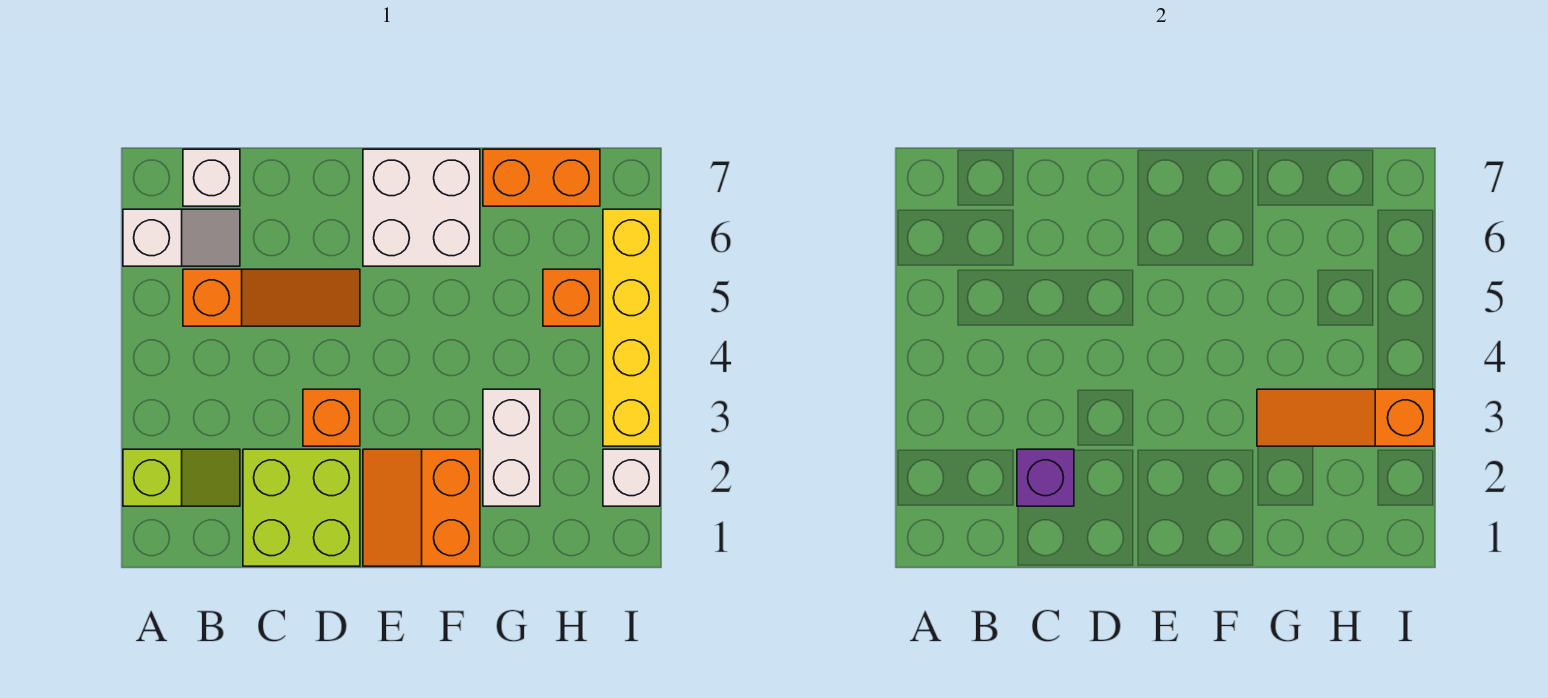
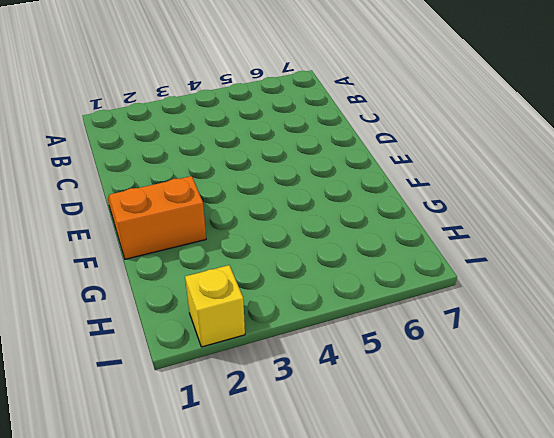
yellow 1x1 brick [185,265,245,347] -> white 1x1 brick [603,449,660,506]
none -> lime 1x2 slope [123,449,240,506]
none -> white 1x2 slope [123,209,240,266]
none -> orange 1x3 slope [183,269,360,326]

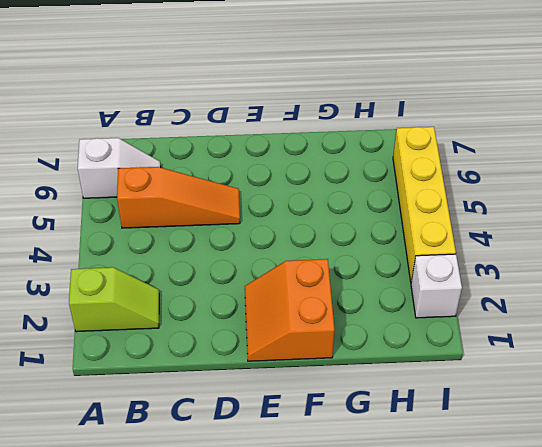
none -> white 1x1 brick [183,149,240,206]
none -> lime 2x2 brick [243,449,360,566]
none -> orange 1x1 brick [303,389,360,446]

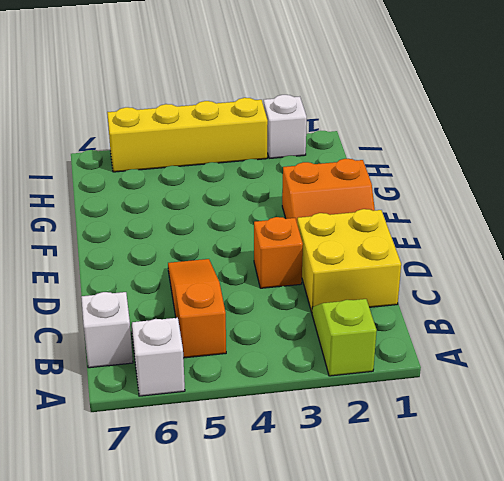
yellow 2x2 brick [297,209,401,312] -> lime 2x2 brick [243,449,360,566]
none -> white 2x2 brick [363,149,480,266]
none -> white 1x2 brick [483,389,540,506]
none -> orange 1x2 brick [483,149,600,206]

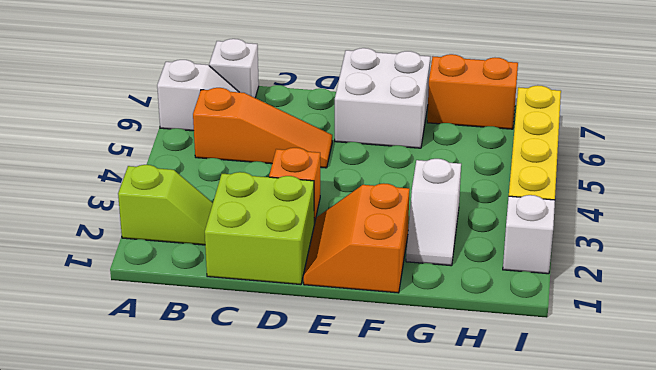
white 1x2 slope [406,159,461,266] -> white 1x2 brick [483,389,540,506]
none -> orange 1x1 brick [543,269,600,326]
none -> purple 1x1 brick [1017,449,1074,506]
none -> orange 1x3 slope [1257,389,1434,446]

